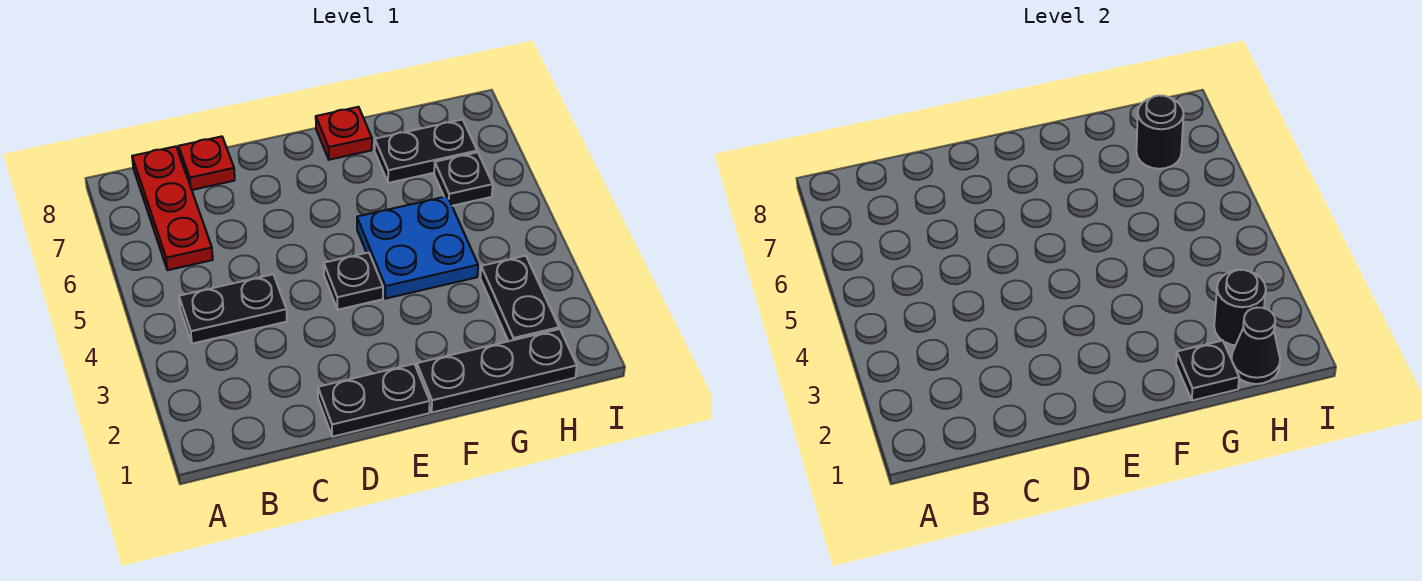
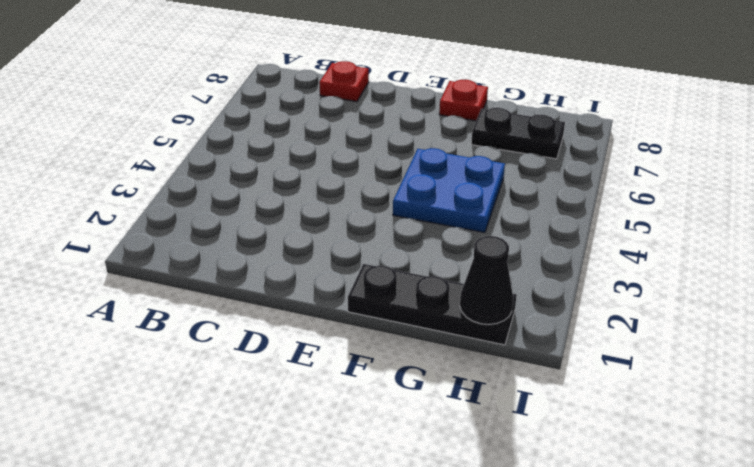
none -> black 1x2 plate [179,274,287,344]
none -> red 1x3 plate [132,146,213,270]
none -> black 1x2 plate [318,364,430,437]

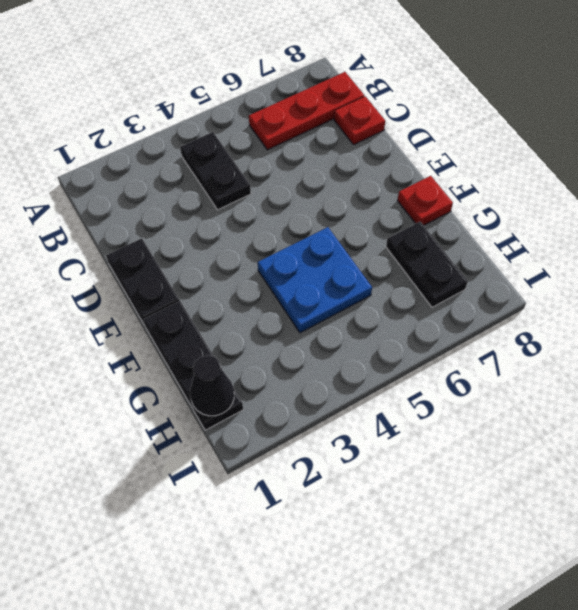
none -> black 1x1 plate [324,252,383,310]
none -> black 1x2 plate [480,256,559,341]
none -> black 1x1 plate [434,152,493,206]

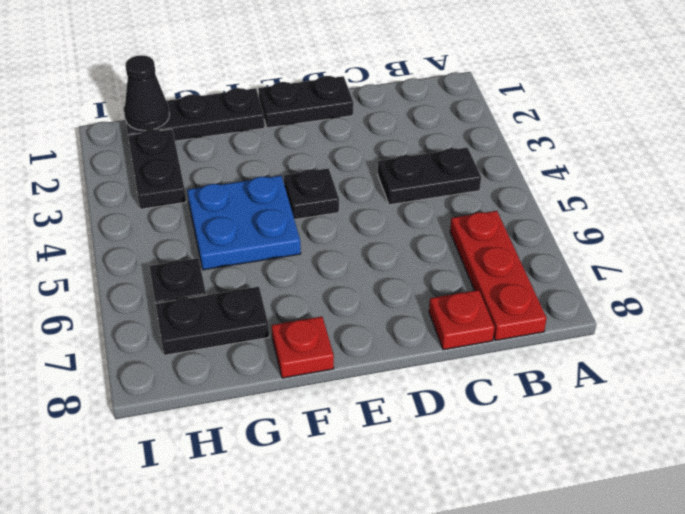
none -> black 1x1 plate [1176,341,1239,401]
none -> black 1x1 round brick [1214,270,1266,345]
none -> black 1x1 round brick [1136,95,1184,169]

